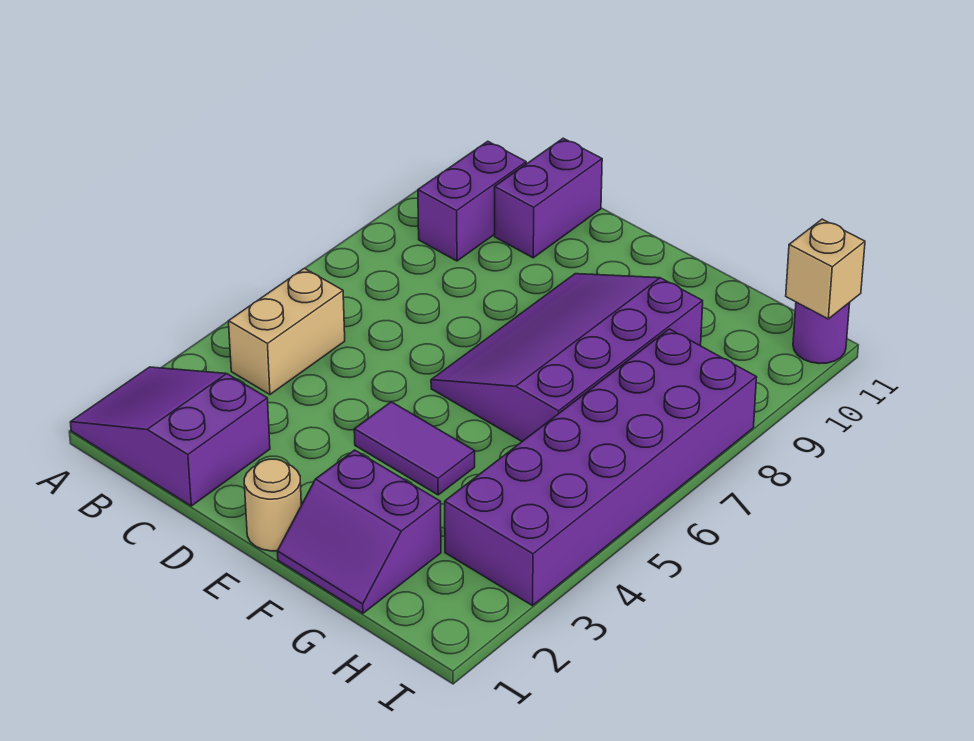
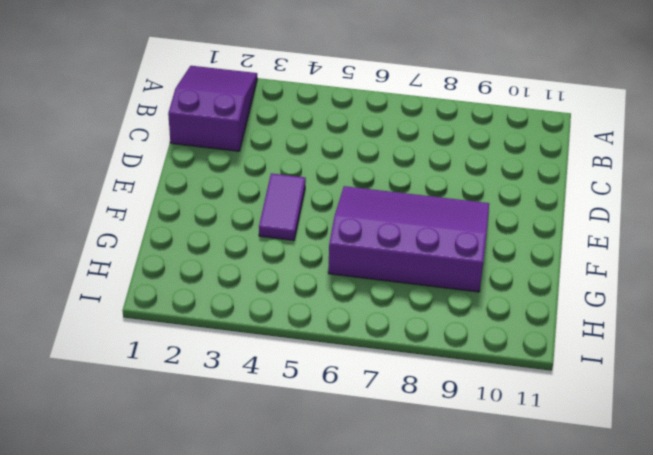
none -> tan 1x2 brick [229,268,345,394]
none -> purple 1x2 brick [418,141,526,261]

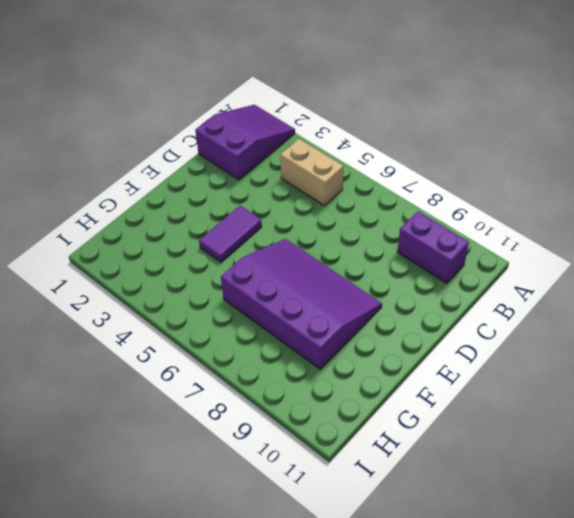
none -> purple 1x2 brick [495,138,602,258]
none -> tan 1x1 round brick [244,459,301,551]

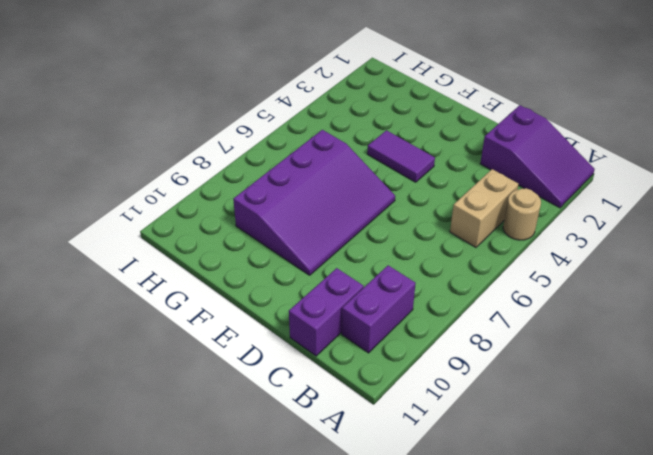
tan 1x1 round brick [503,188,541,240] -> tan 1x1 round brick moved to [244,459,301,551]
none -> purple 2x2 slope [277,450,441,613]
none -> purple 2x6 brick [445,329,757,605]

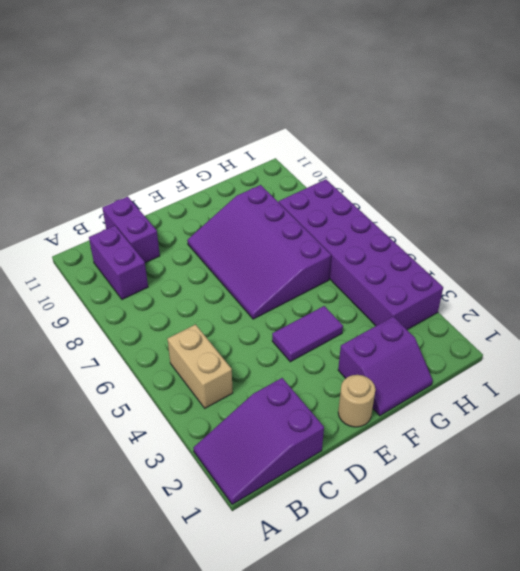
none -> purple 1x1 round brick [793,302,850,363]
none -> tan 1x1 brick [786,219,865,319]

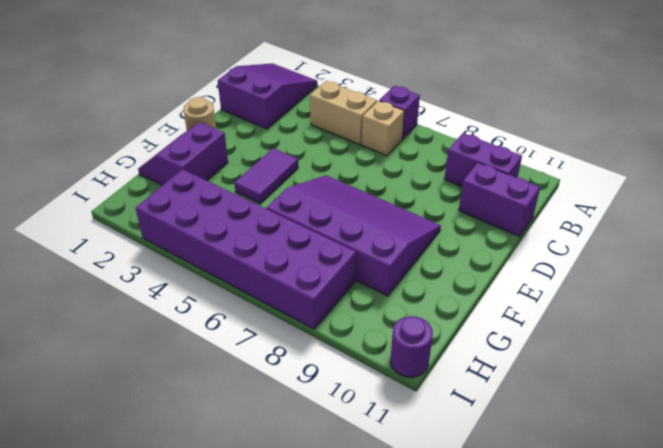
purple 1x1 brick [379,86,420,139] -> none
tan 1x1 brick [362,101,404,156] -> tan 1x1 brick moved to [786,219,865,319]

